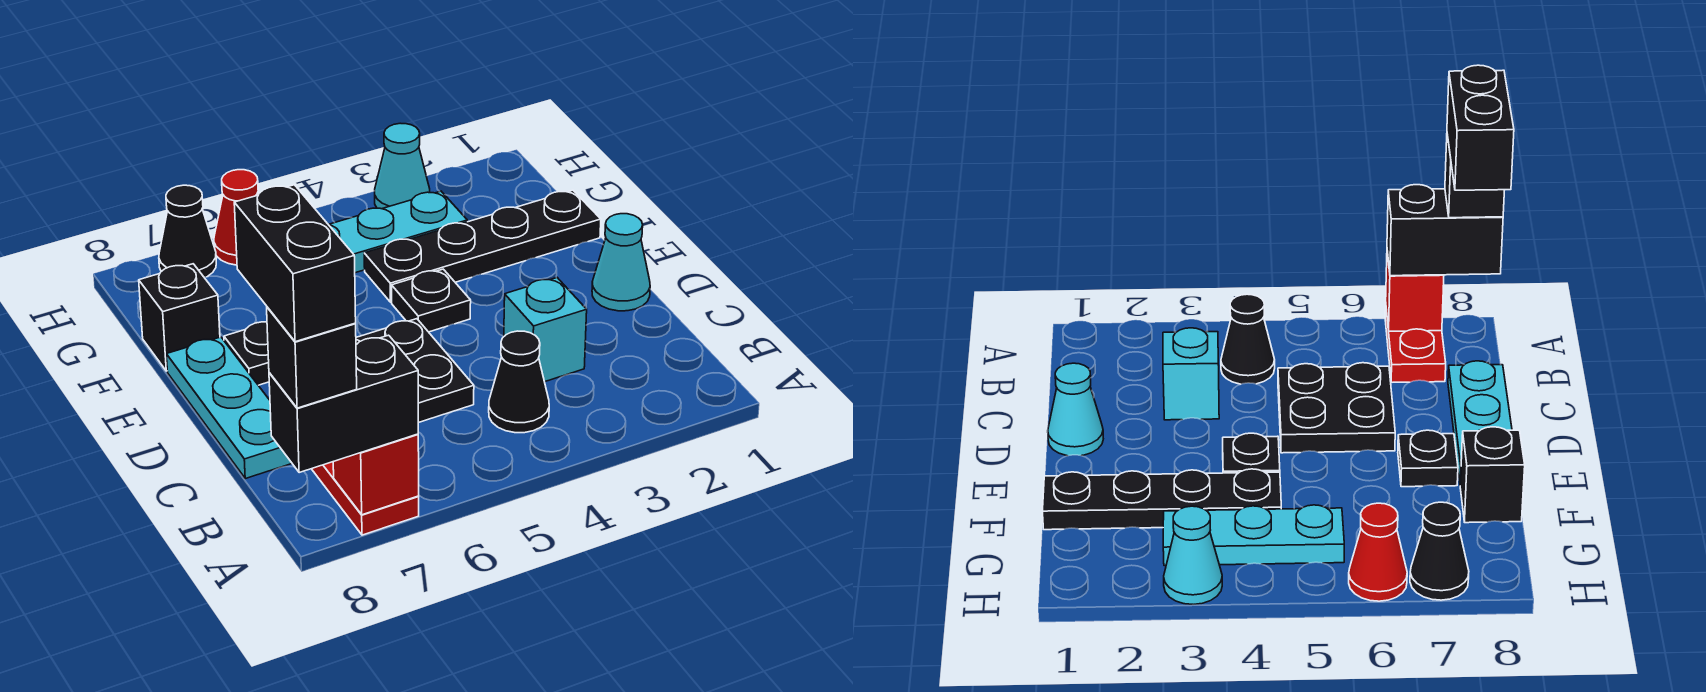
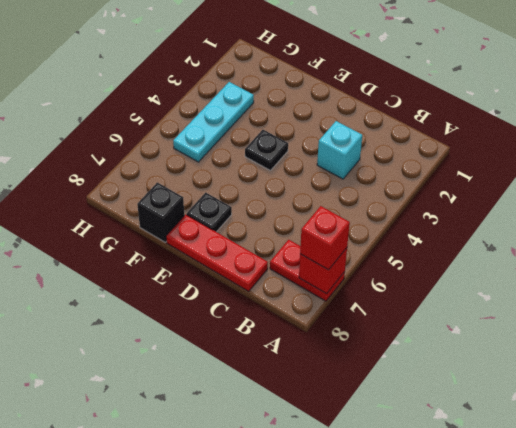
red 1x1 brick [300,206,350,270] -> black 1x2 brick [269,335,418,473]
red 1x3 plate [166,214,268,291] -> cyan 1x3 plate [166,337,292,479]
none -> black 1x1 cone [489,331,549,433]
none -> black 2x2 plate [356,319,474,423]
none -> cyan 1x1 cone [592,214,650,311]

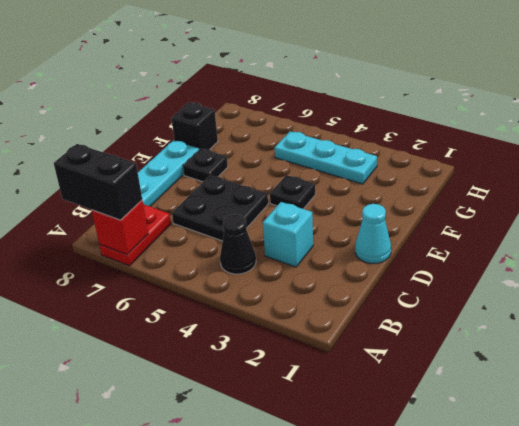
none -> black 1x4 plate [364,190,601,302]
none -> cyan 1x1 cone [375,123,430,209]
none -> red 1x1 cone [214,170,258,265]

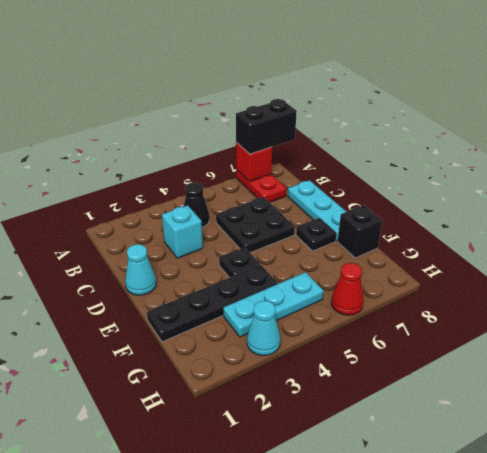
none -> black 1x1 cone [159,185,216,277]
none -> black 1x1 brick [267,307,357,408]
none -> black 1x2 brick [234,185,356,342]

